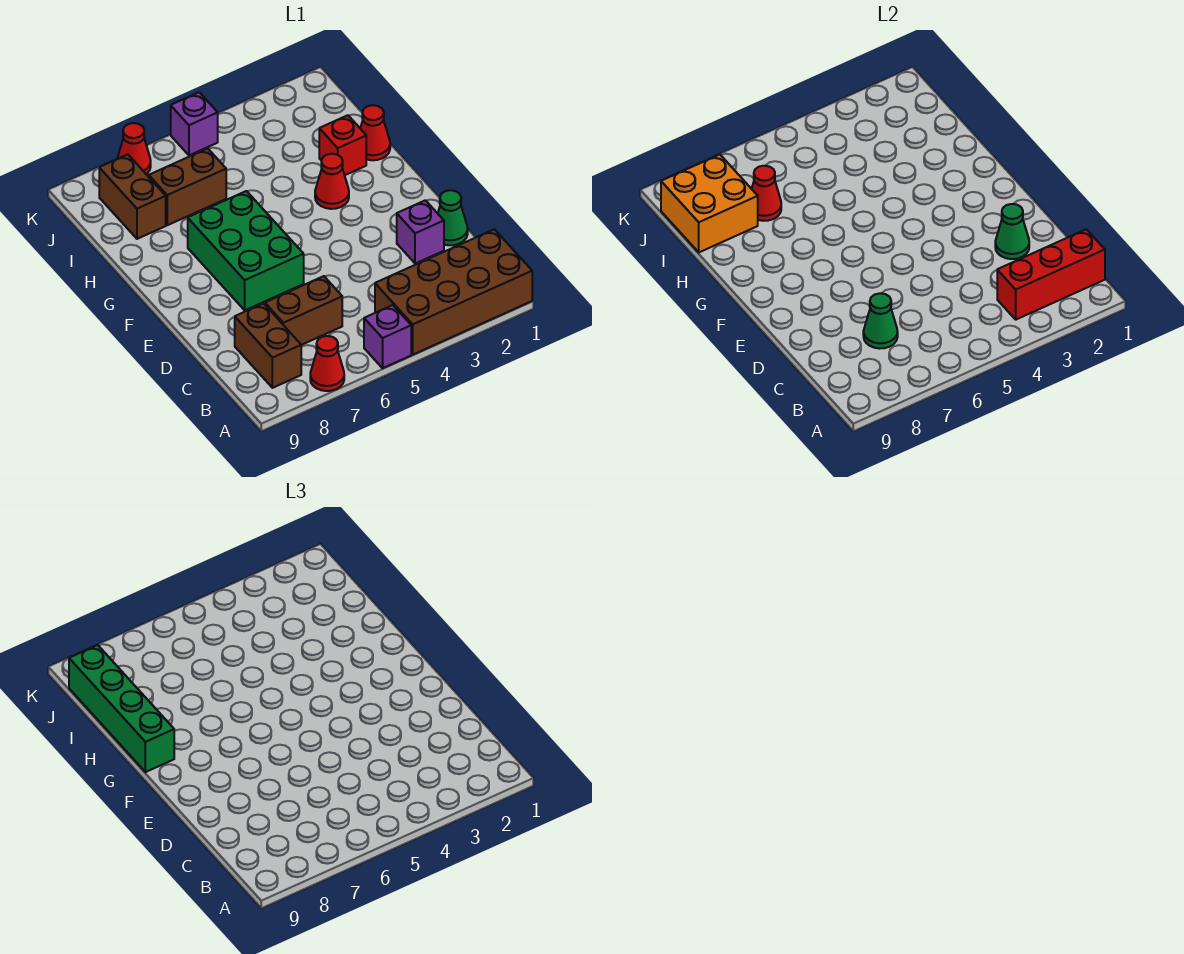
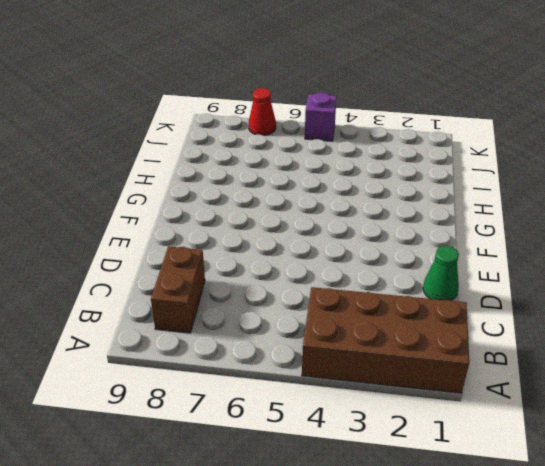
none -> purple 1x1 brick [364,305,411,368]
none -> red 1x1 cone [310,336,344,391]
none -> brown 1x2 brick [265,276,342,345]

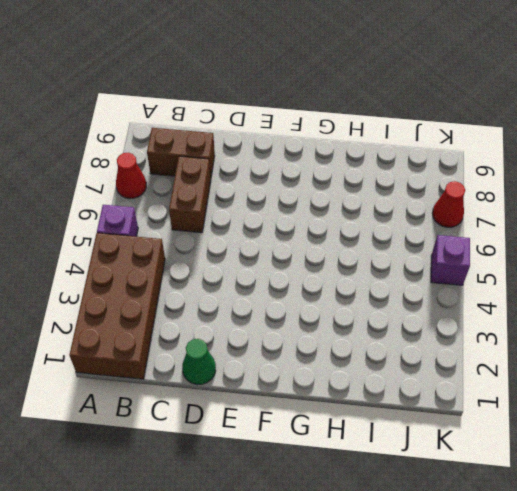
none -> purple 1x1 brick [397,200,444,264]
none -> green 2x3 brick [188,191,304,310]
none -> red 1x1 cone [315,154,349,209]

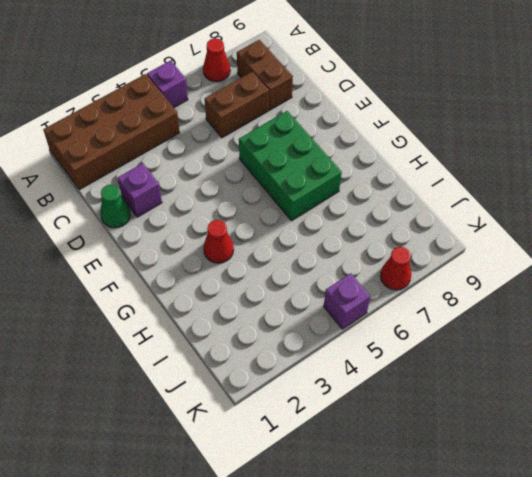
none -> red 1x1 cone [360,105,390,160]
none -> red 1x1 brick [319,115,366,175]
none -> brown 1x2 brick [149,148,226,225]

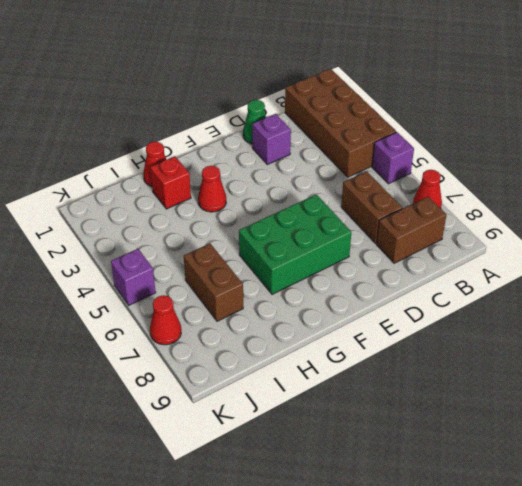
none -> brown 1x2 brick [99,155,166,239]
none -> red 1x3 brick [997,229,1105,320]
none -> green 1x1 cone [863,293,898,349]

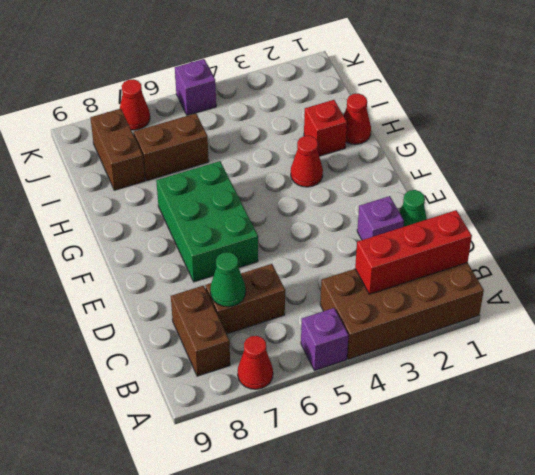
none -> green 1x1 cone [995,204,1029,259]
none -> red 1x1 cone [751,166,781,221]
none -> orange 2x2 brick [661,155,758,252]

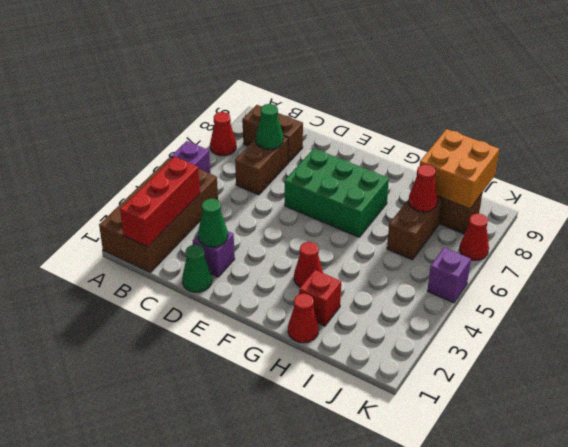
none -> green 1x4 brick [69,645,174,772]

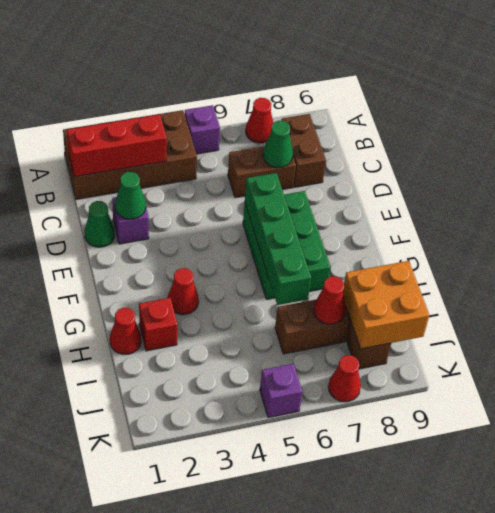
green 1x4 brick [245,173,311,305] -> green 1x4 brick moved to [69,645,174,772]

